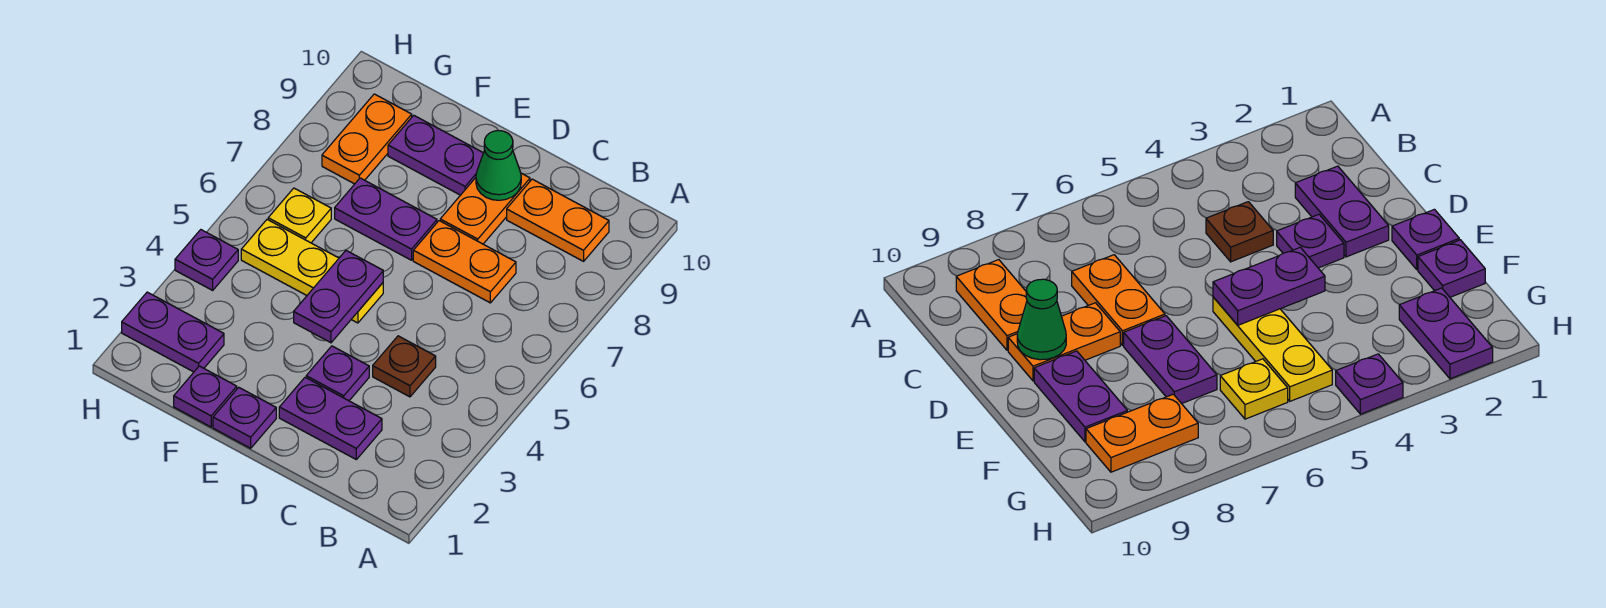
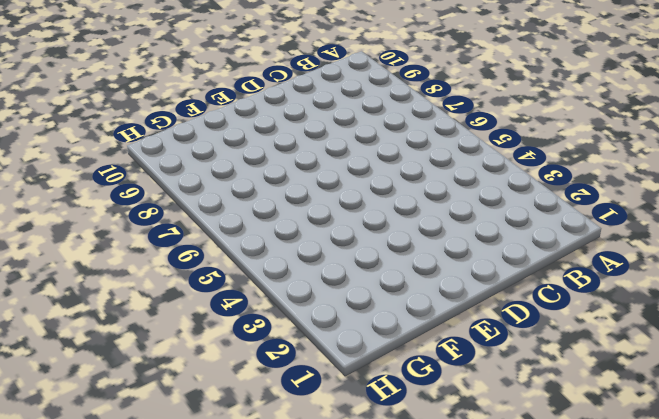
none -> orange 1x2 plate [507,179,609,261]
none -> purple 1x2 plate [279,377,382,459]
none -> brown 1x1 plate [373,336,436,397]

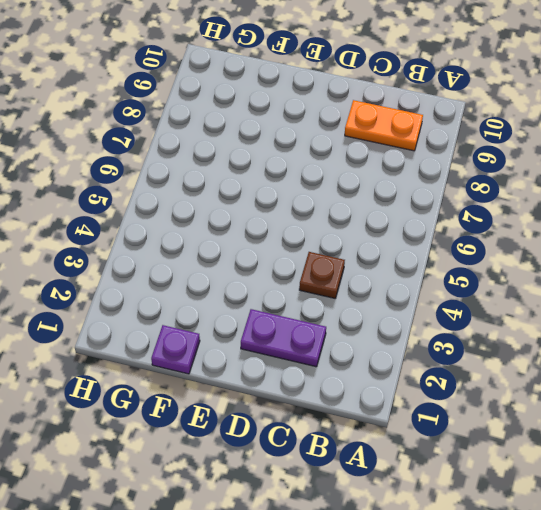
none -> orange 1x2 plate [413,221,516,303]
none -> purple 1x1 plate [306,346,369,401]
none -> orange 1x2 plate [440,173,530,244]

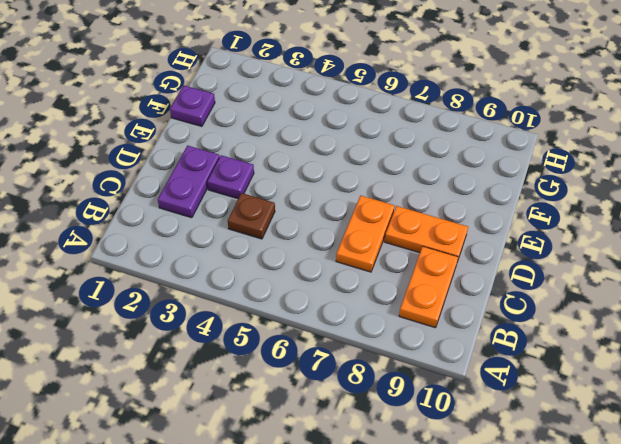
none -> purple 1x1 plate [213,387,276,448]
none -> yellow 1x3 plate [241,220,383,323]
none -> purple 1x2 plate [335,178,437,260]

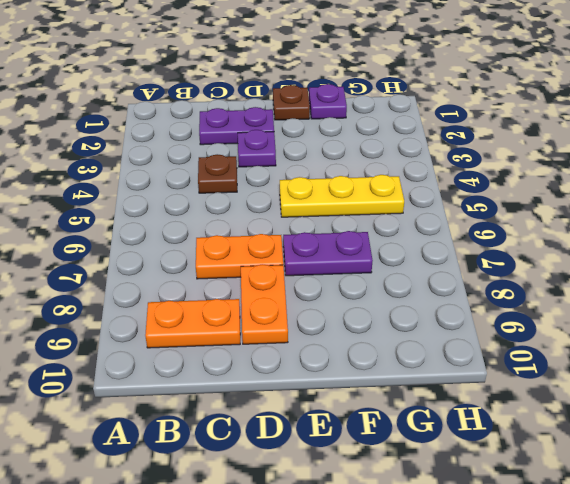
brown 1x1 plate [273,85,310,120] -> purple 1x1 plate [213,387,276,448]
none -> purple 1x2 plate [388,115,483,195]
none -> purple 1x2 plate [122,292,224,372]
none -> yellow 1x1 plate [268,188,331,243]

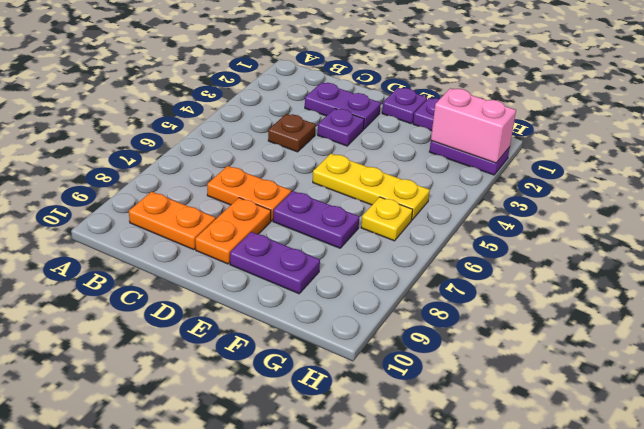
pink 1x2 brick [431,88,516,163] -> none
none -> orange 1x2 plate [322,94,412,184]
none -> purple 1x1 plate [175,230,238,290]
none -> green 1x1 cone [476,131,521,200]

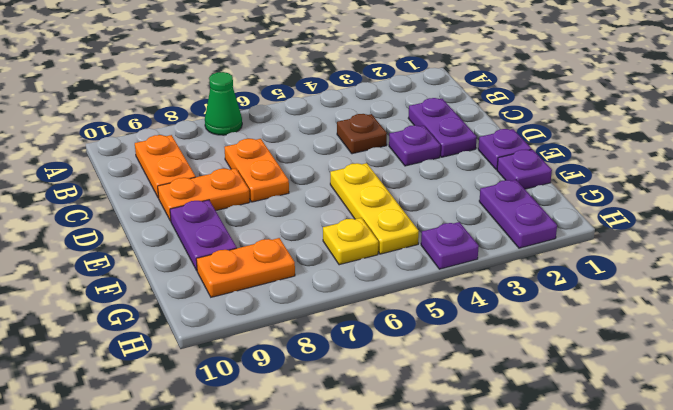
green 1x1 cone [205,72,242,135] -> green 1x1 cone moved to [476,131,521,200]
none -> purple 1x2 plate [335,178,437,260]
none -> purple 1x2 plate [294,251,383,343]

